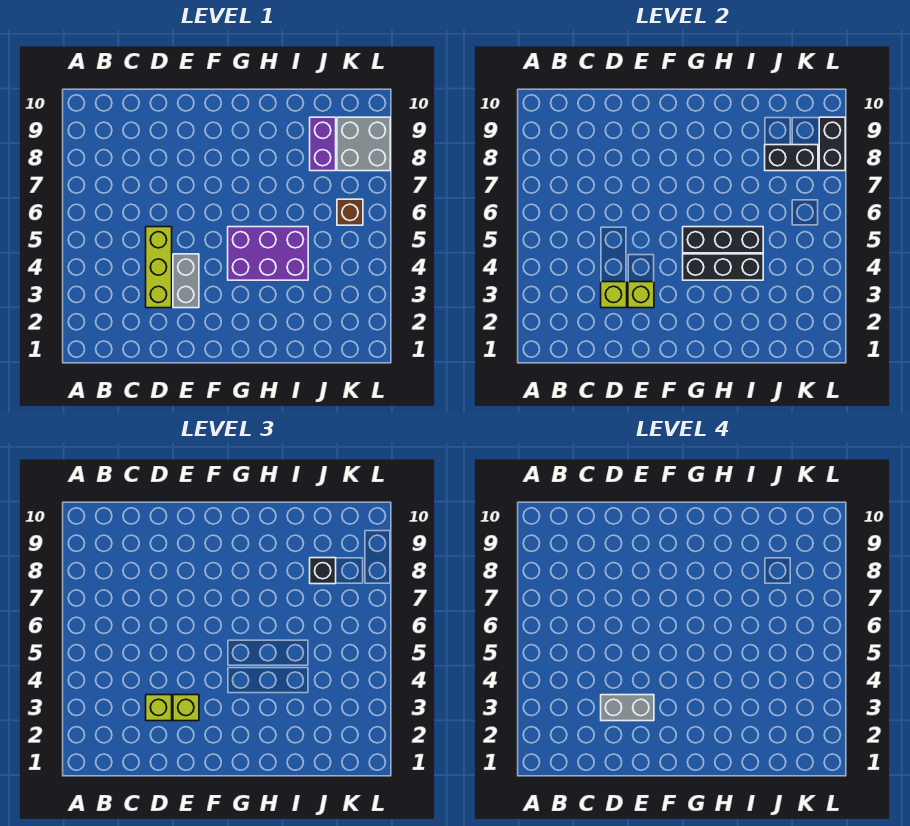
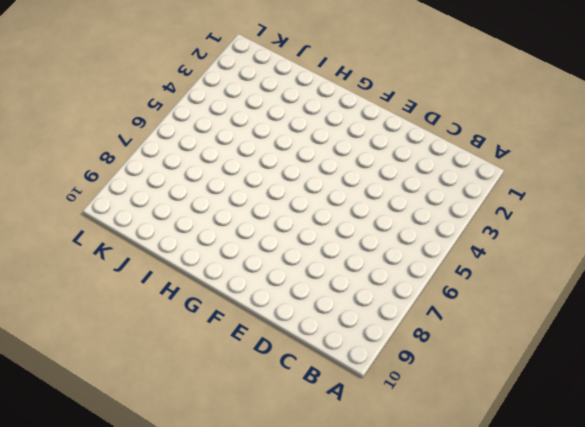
none -> lime 1x3 brick [146,227,172,308]
none -> grey 1x2 brick [173,254,199,308]
none -> purple 2x3 brick [228,227,308,280]

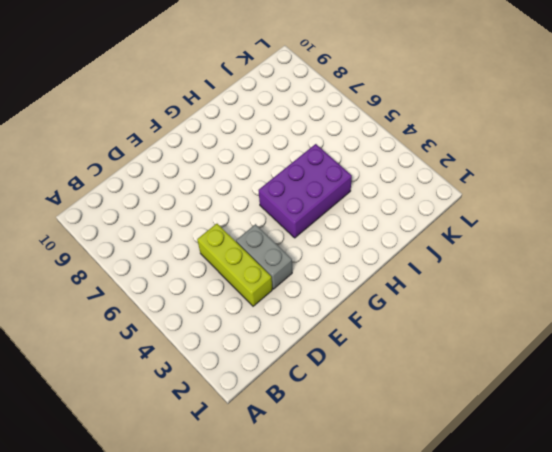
none -> purple 1x2 brick [310,117,336,171]
none -> brown 1x1 brick [337,199,363,225]
none -> grey 2x2 brick [337,117,390,171]

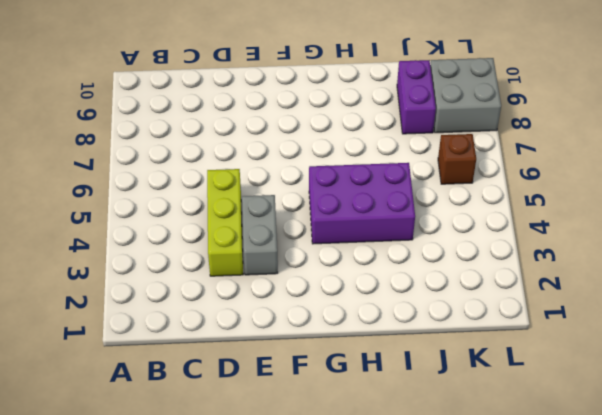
none -> lime 1x1 brick [601,282,627,308]
none -> lime 1x1 brick [628,282,654,308]
none -> black 1x3 brick [683,254,763,280]

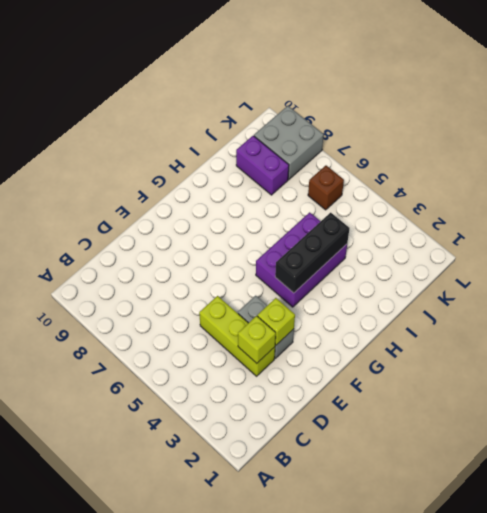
none -> black 1x3 brick [683,227,763,253]
none -> black 1x2 brick [765,145,818,171]
none -> black 1x2 brick [819,117,845,171]

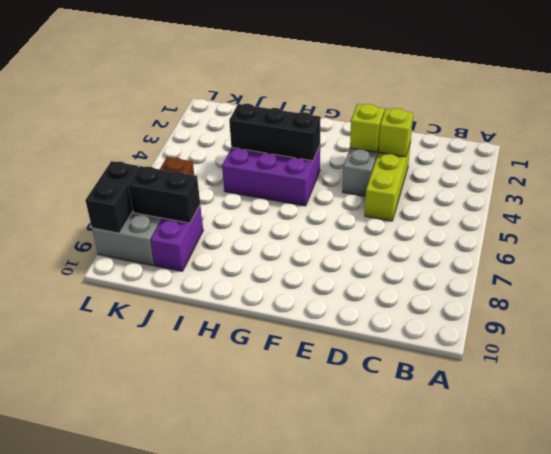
none -> black 1x3 brick [683,227,763,253]
none -> lime 1x1 brick [146,695,172,721]
none -> lime 1x1 brick [173,695,199,721]

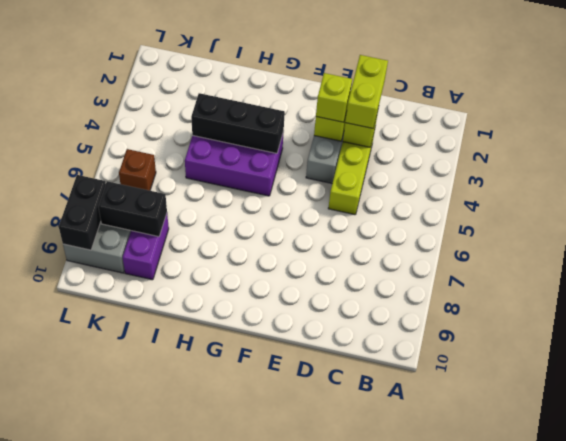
lime 1x2 brick [345,55,388,128] -> lime 1x1 brick [146,695,172,721]
none -> black 1x3 brick [683,227,763,253]
none -> black 1x1 brick [310,558,336,584]
none -> grey 1x2 brick [601,695,654,721]

